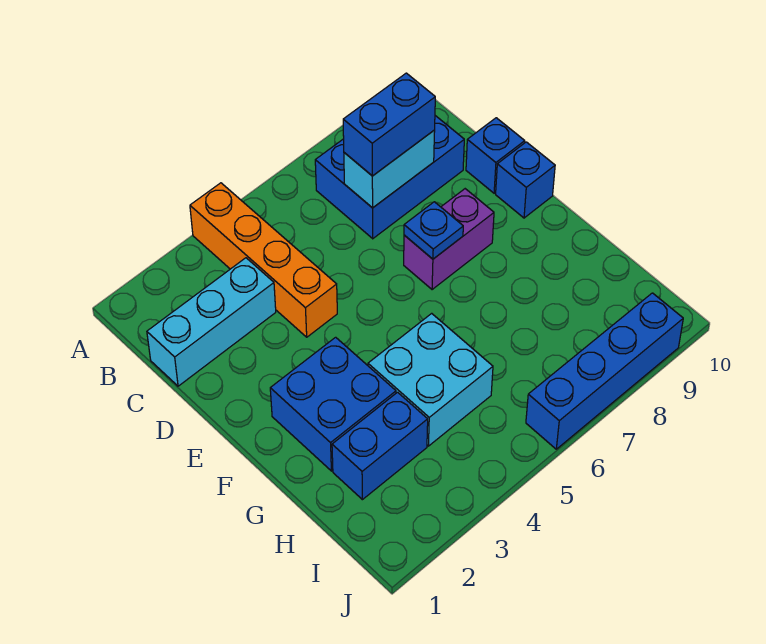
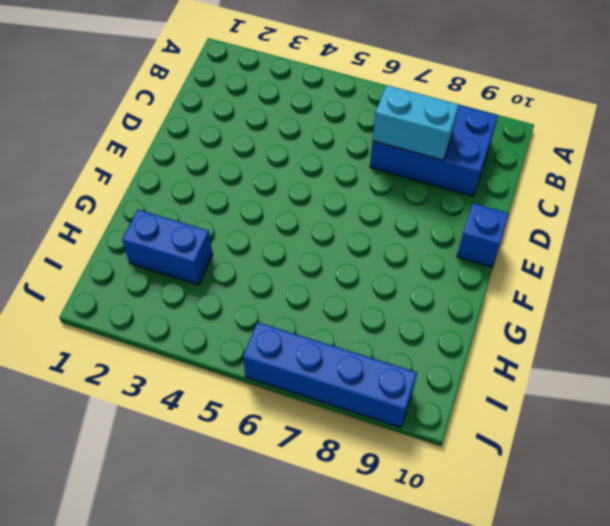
none -> orange 1x4 brick [190,183,337,337]
none -> cyan 1x3 brick [147,258,276,386]
none -> blue 1x1 brick [466,118,525,193]

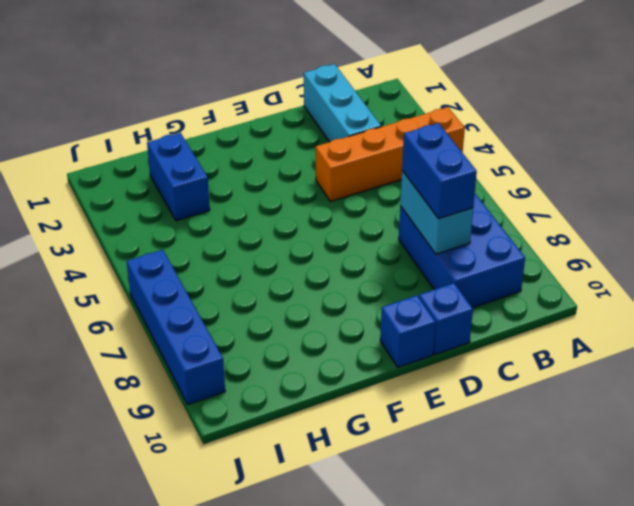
none -> purple 1x2 brick [404,189,494,290]
none -> blue 2x2 brick [270,337,396,471]
none -> cyan 2x2 brick [368,313,493,446]

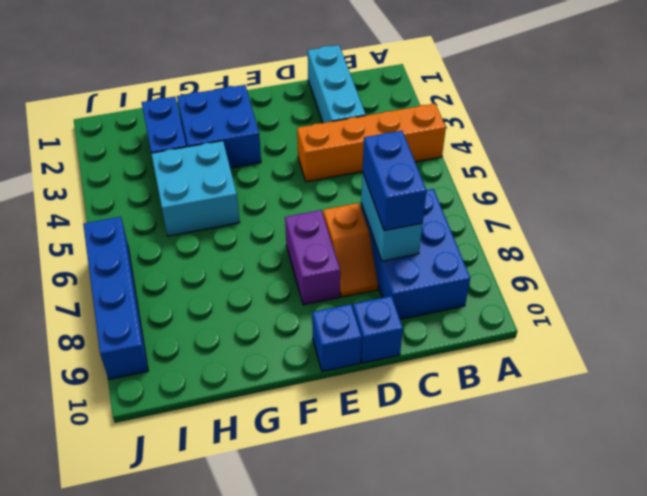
orange 1x2 slope [323,203,378,297] -> none
none -> blue 1x1 plate [404,202,463,259]

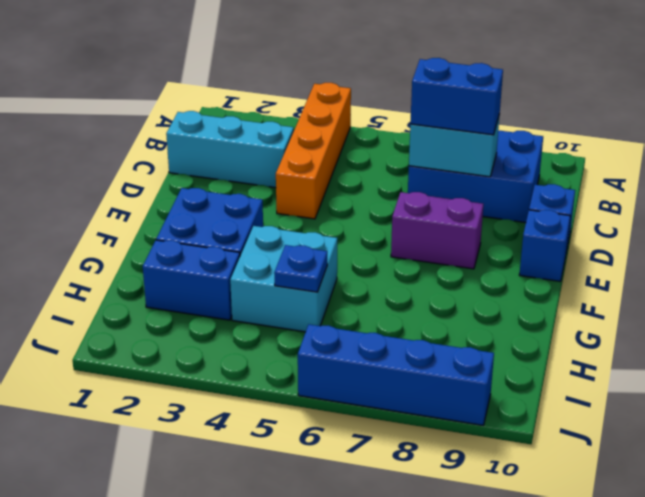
blue 1x1 plate [274,245,327,292] -> blue 1x1 plate moved to [404,202,463,259]

